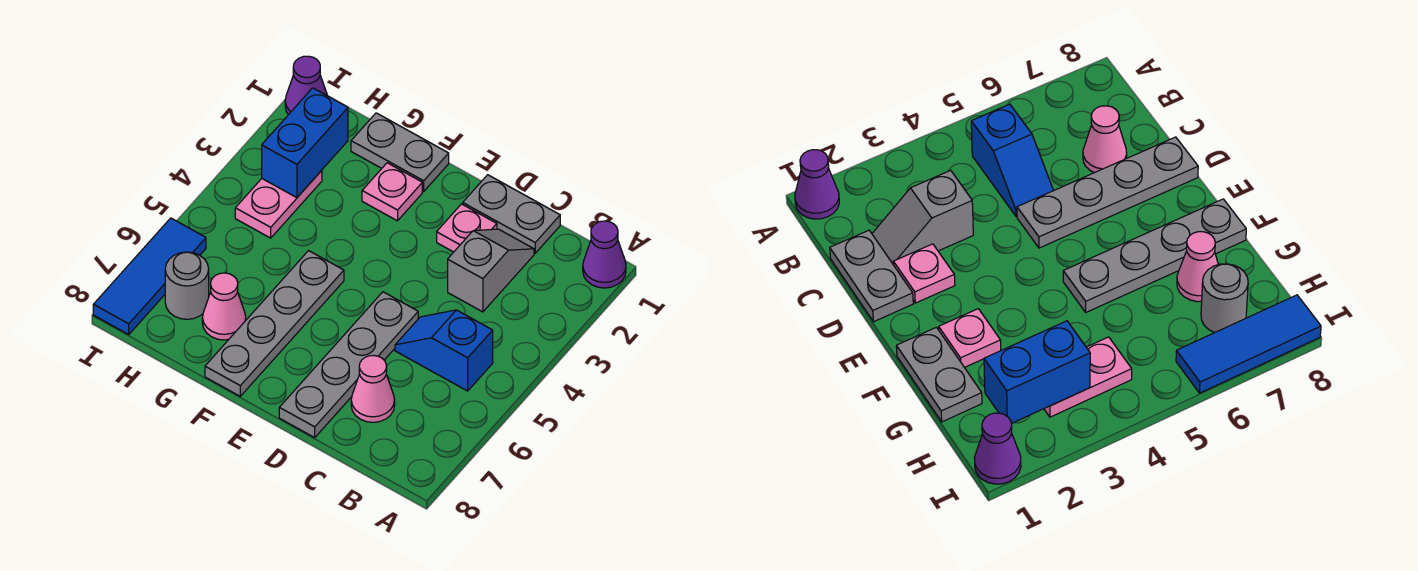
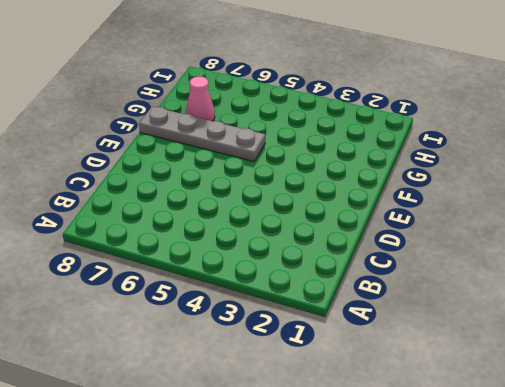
none -> purple 1x1 cone [583,221,626,288]
none -> blue 1x2 slope [395,310,493,391]
none -> grey 1x2 plate [463,175,560,253]

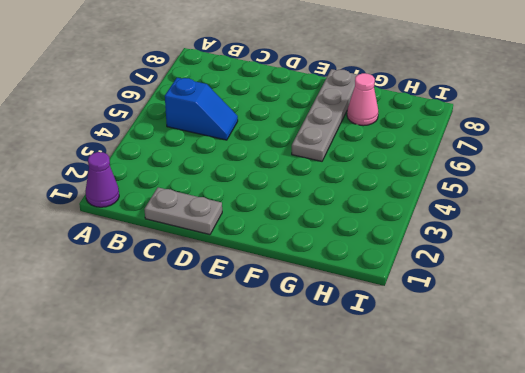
none -> grey 1x2 slope [448,229,534,312]
none -> pink 1x1 cone [351,355,395,422]
none -> pink 1x1 plate [437,204,497,252]

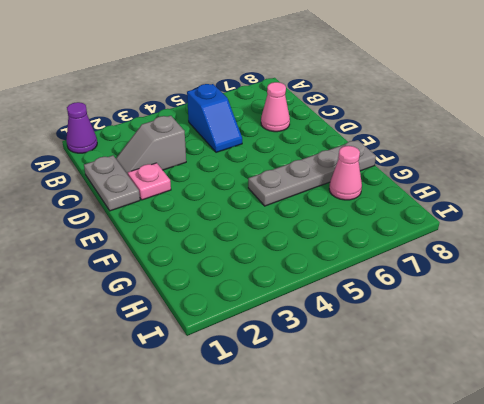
none -> grey 1x4 plate [279,292,418,438]
none -> grey 1x2 plate [351,113,449,191]
none -> pink 1x1 plate [362,163,422,221]

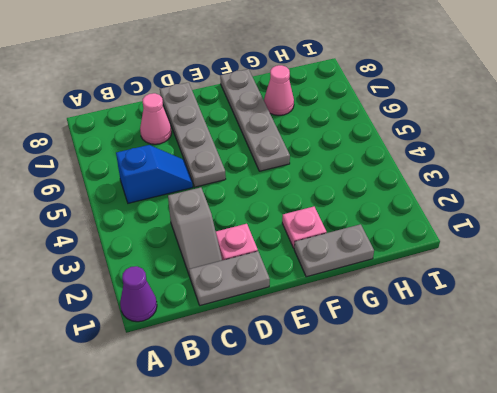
none -> pink 1x2 plate [235,170,322,238]
none -> grey 1x1 round brick [165,252,209,319]
none -> purple 1x1 cone [285,56,327,115]

